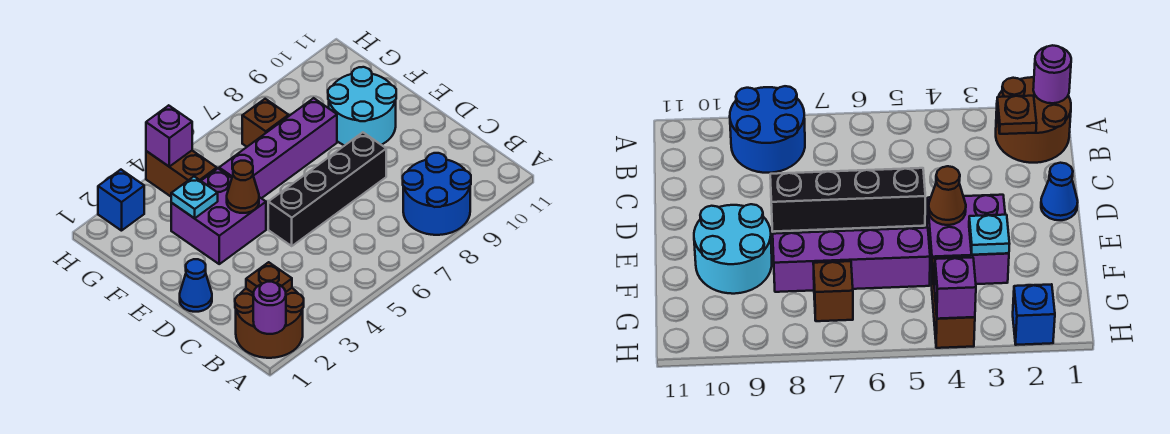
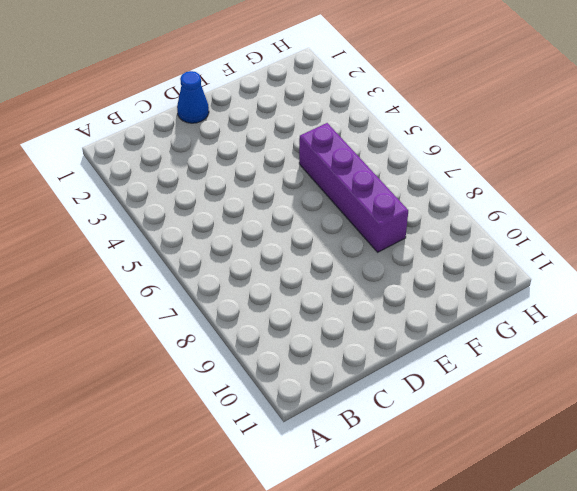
none -> brown 2x2 round brick [235,288,304,358]
none -> blue 2x2 round brick [403,153,471,235]
none -> black 1x4 brick [268,132,386,246]

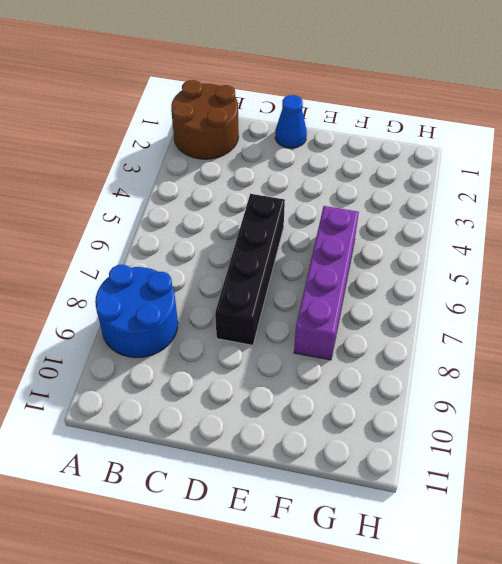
none -> purple 2x2 brick [171,169,266,264]
none -> cyan 2x2 round brick [328,67,396,145]
none -> brown 1x2 brick [146,151,217,196]

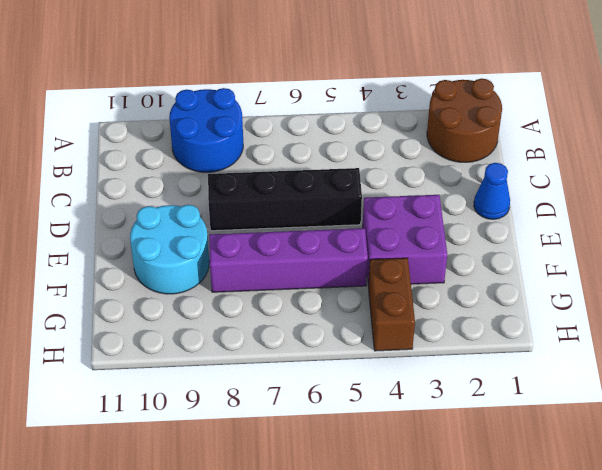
none -> brown 1x1 brick [242,99,289,147]
none -> blue 1x1 brick [98,170,144,231]
none -> purple 1x1 round brick [253,282,286,334]

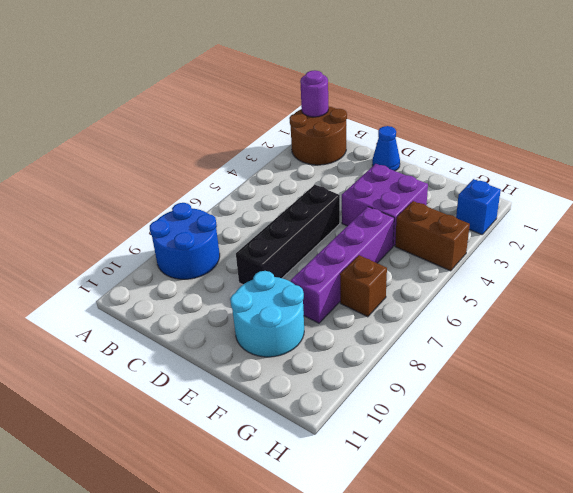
none -> brown 1x1 plate [246,262,292,293]
none -> brown 1x1 cone [227,161,259,213]
none -> cyan 1x1 plate [171,177,218,218]

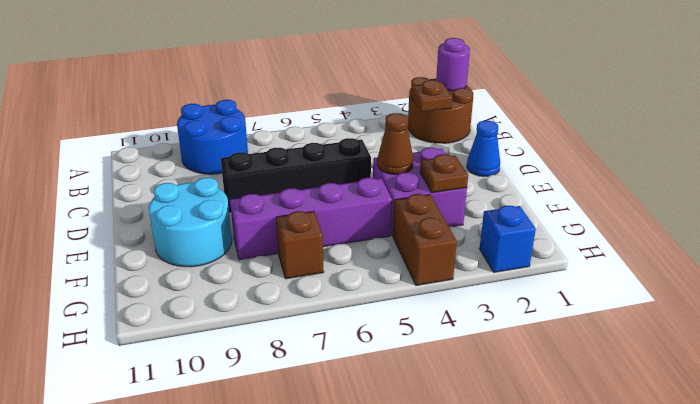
brown 1x1 plate [420,154,468,193] -> cyan 1x1 plate [171,177,218,218]
none -> purple 1x1 brick [146,105,192,167]

